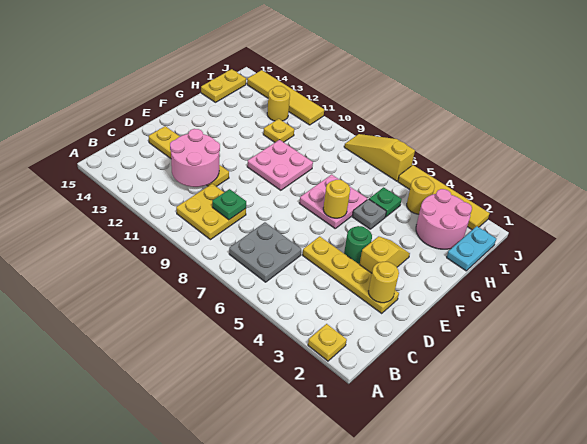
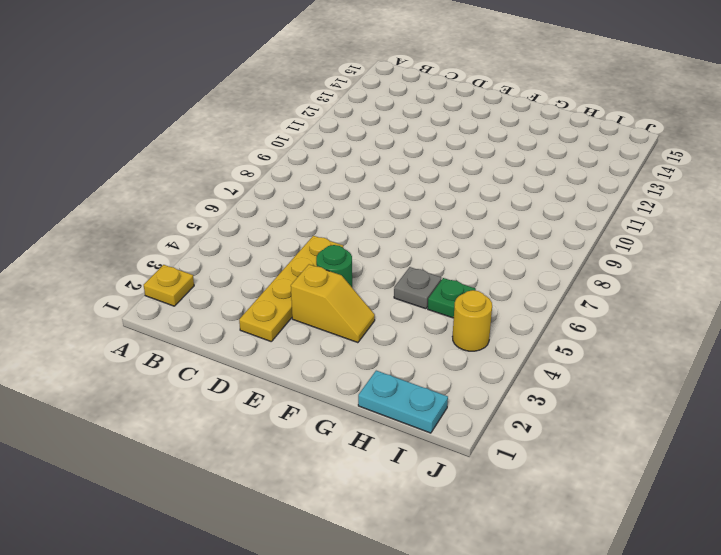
none -> grey 2x2 plate [229,222,301,282]
none -> yellow 2x2 plate [176,184,246,240]
none -> yellow 1x4 plate [148,126,229,186]

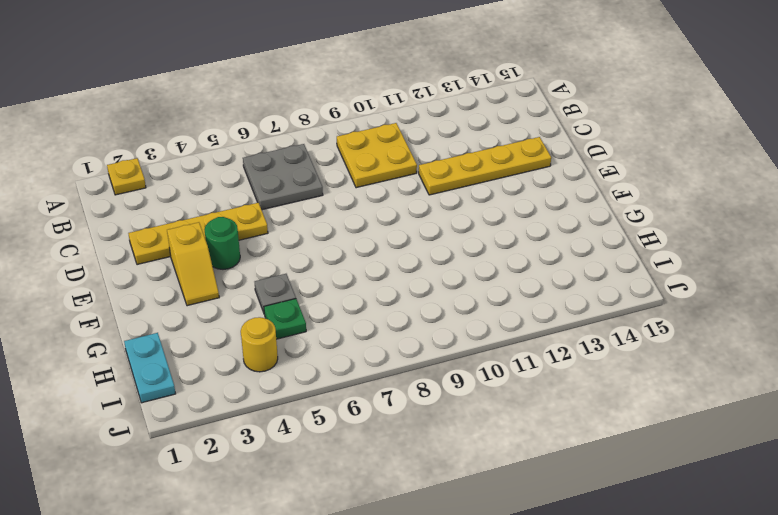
none -> pink 2x2 plate [299,175,367,228]
none -> pink 2x2 plate [247,140,313,190]
none -> pink 2x2 round brick [416,189,472,249]

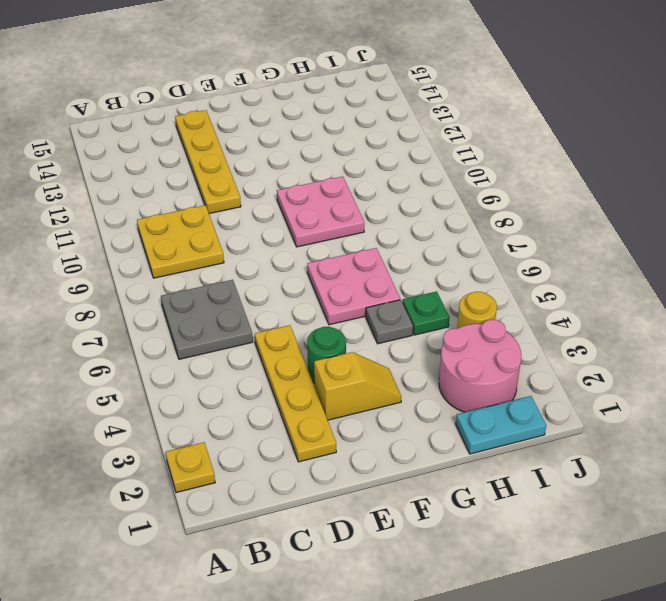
none -> yellow 1x1 plate [263,119,294,142]
none -> yellow 1x2 plate [201,69,246,102]
none -> yellow 1x1 round brick [267,86,290,121]

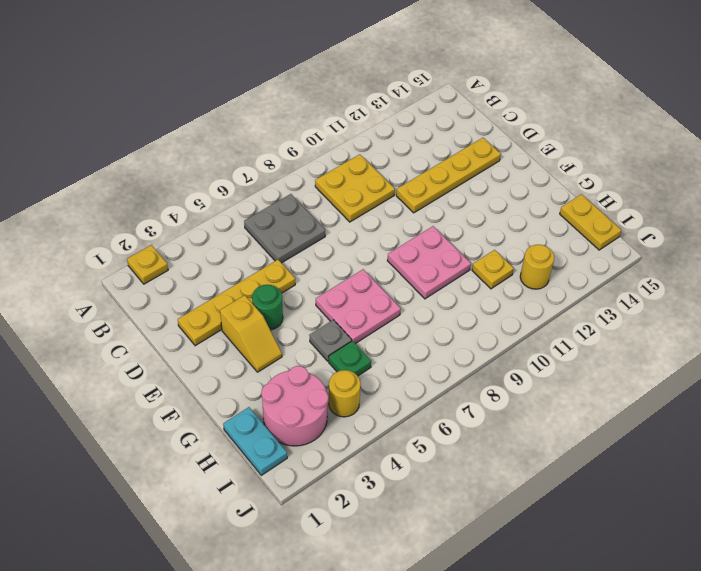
none -> yellow 1x4 tile [398,165,489,230]
none -> yellow 1x3 slope [344,134,415,181]
none -> yellow 1x4 tile [247,70,324,125]

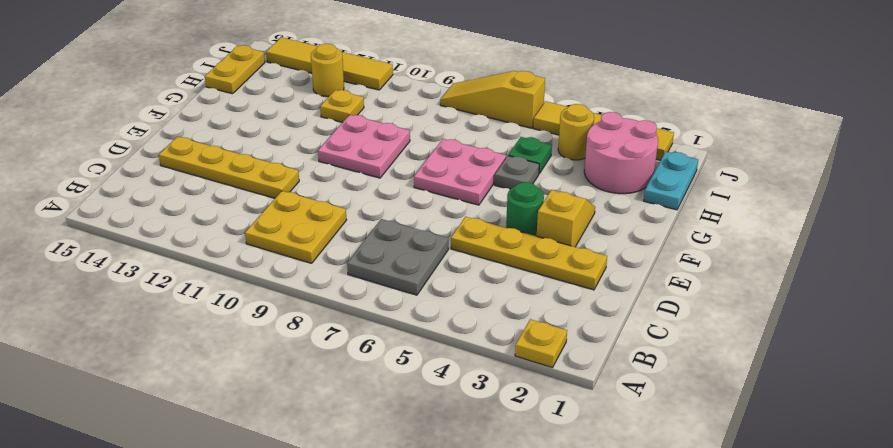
none -> green 1x1 plate [212,189,246,220]
none -> pink 2x2 round brick [170,129,220,187]
none -> yellow 1x1 round brick [369,262,399,303]

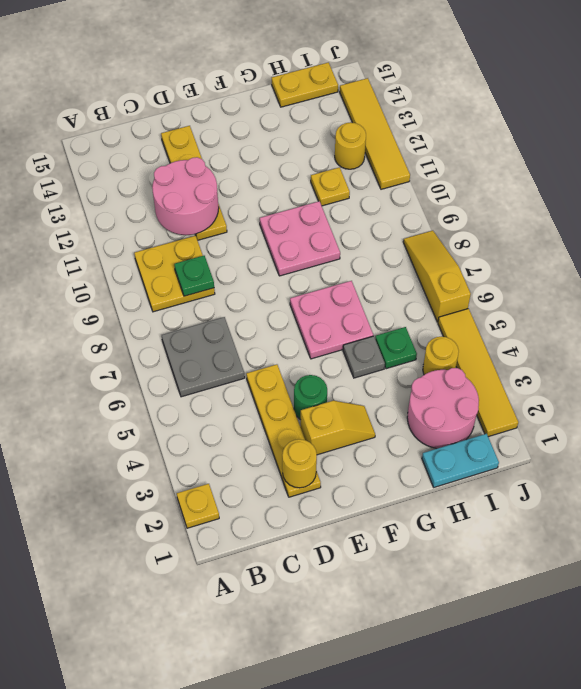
none -> yellow 1x1 round brick [323,180,350,218]

